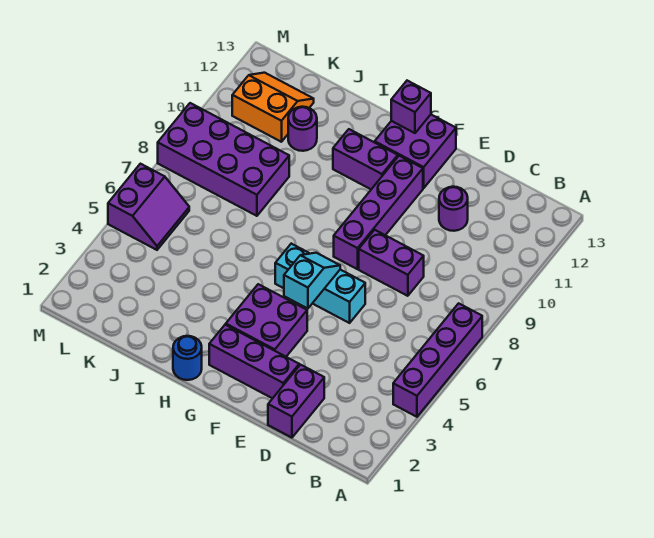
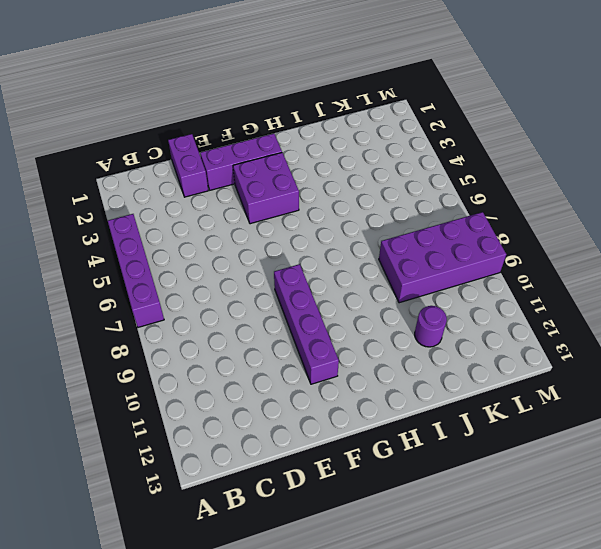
none -> purple 1x2 brick [359,230,424,296]
none -> purple 1x1 round brick [439,187,468,231]
none -> cyan 1x3 brick [275,244,365,323]

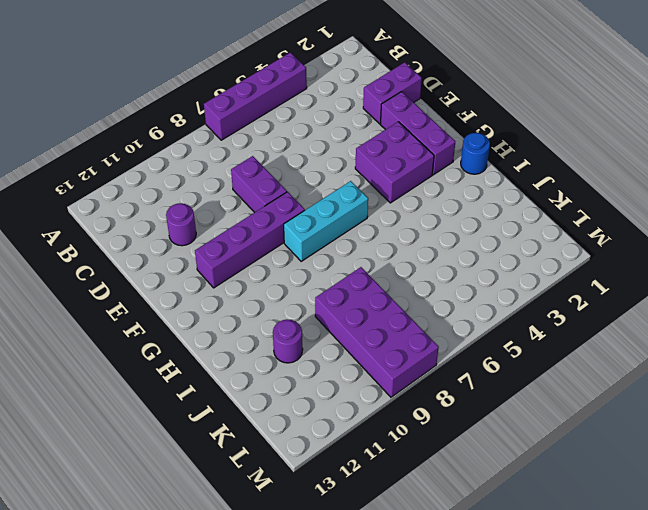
cyan 1x3 brick [284,181,368,261] -> cyan 1x3 brick turned to [275,244,365,323]
none -> purple 2x2 brick [375,115,456,188]
none -> purple 1x2 brick [333,129,398,189]
none -> orange 2x2 slope [232,73,314,142]

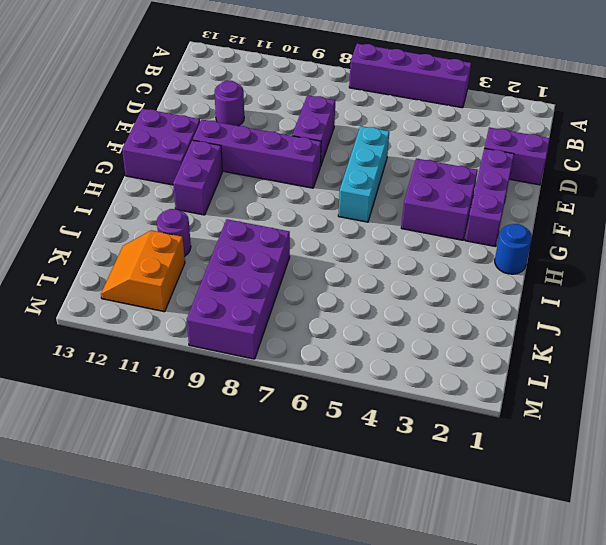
none -> purple 2x2 slope [108,164,189,250]
none -> cyan 1x2 slope [284,253,340,309]
none -> purple 1x1 brick [391,81,431,133]

